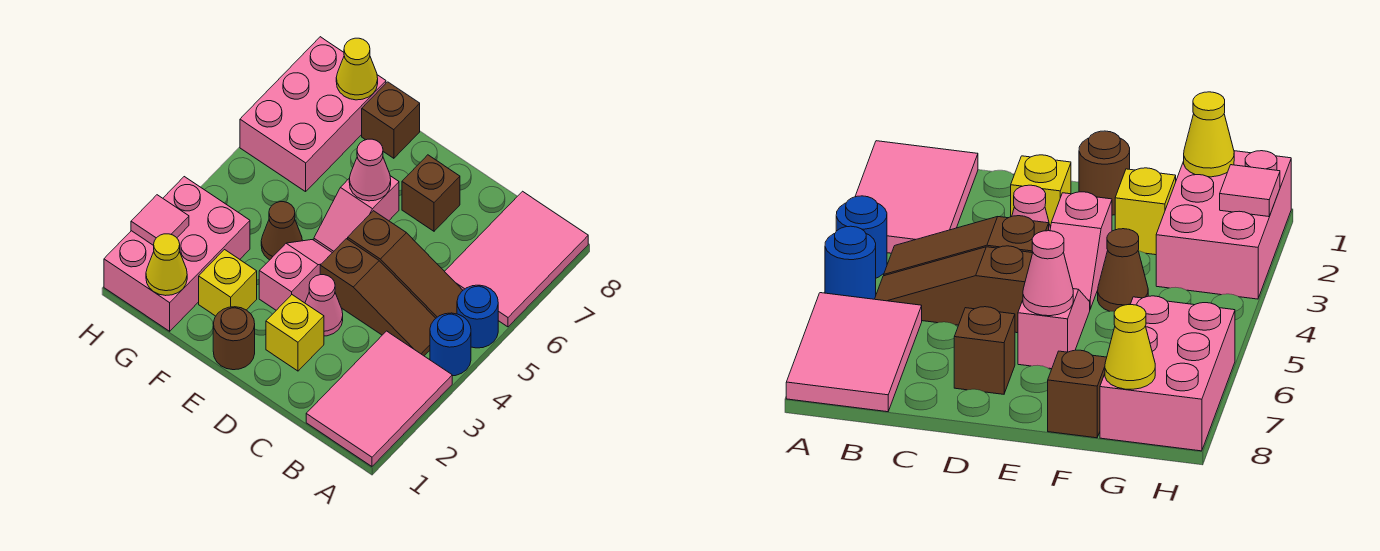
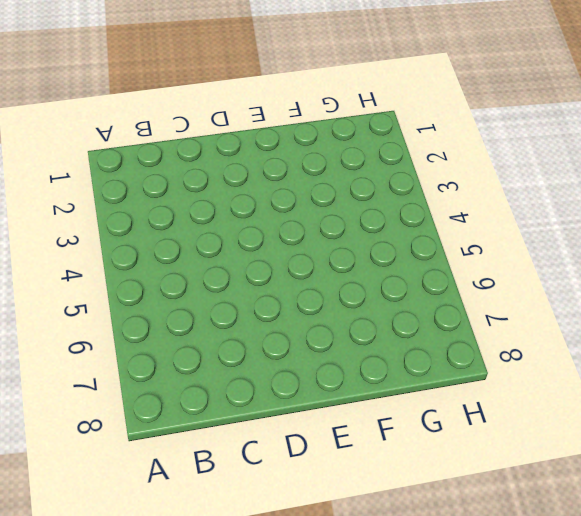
none -> pink 2x3 tile [306,331,452,466]
none -> blue 1x1 round brick [430,313,471,376]
none -> blue 1x1 round brick [457,285,498,348]

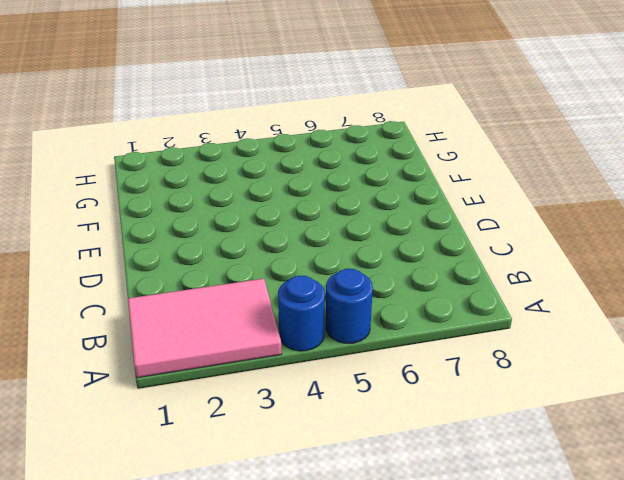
none -> pink 2x3 tile [445,191,588,327]
none -> brown 1x3 slope [320,239,436,356]
none -> brown 1x3 slope [348,211,463,318]

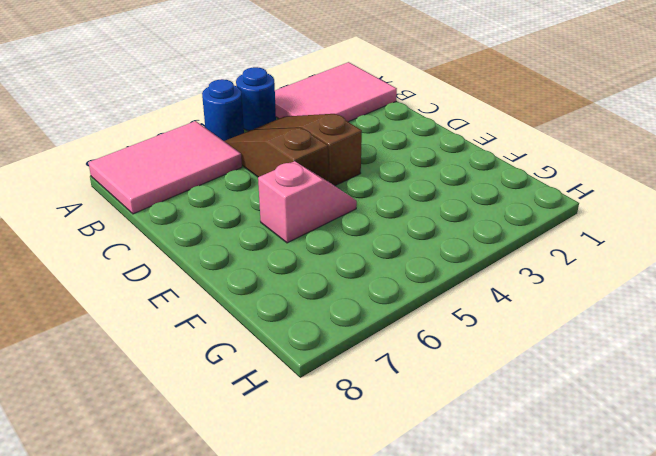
none -> yellow 1x1 brick [266,295,324,371]
none -> pink 1x1 cone [305,275,343,336]
none -> brown 1x1 brick [402,155,460,231]

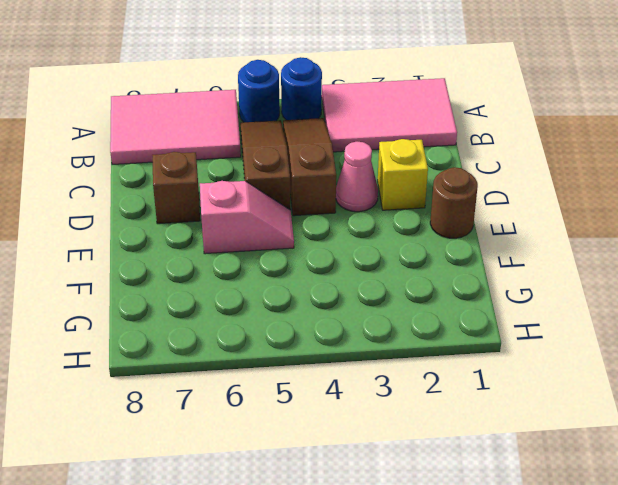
none -> pink 1x2 slope [259,240,332,310]
none -> yellow 1x1 brick [199,250,257,316]
none -> brown 1x1 cone [261,202,302,260]

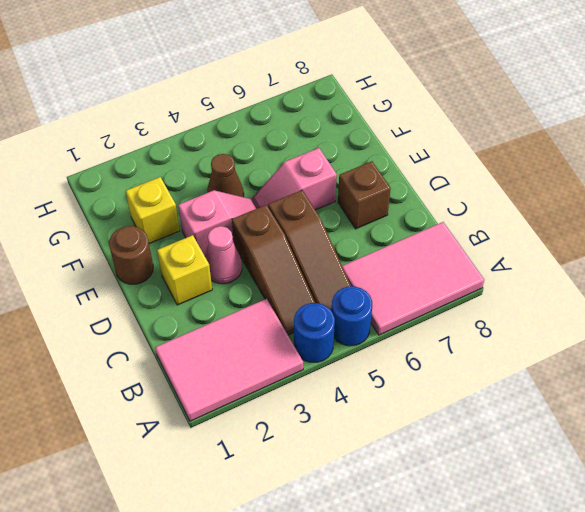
none -> brown 1x1 brick [362,82,420,158]
none -> pink 2x3 brick [104,177,250,331]
none -> pink 2x3 brick [240,37,386,192]

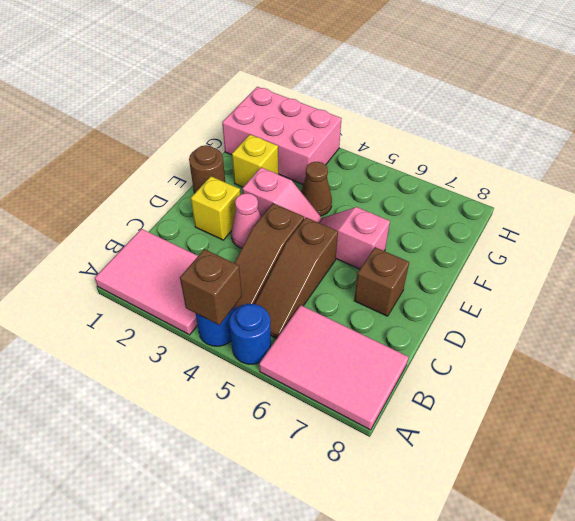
brown 1x1 brick [180,249,242,325] -> brown 1x1 brick moved to [362,82,420,158]
none -> pink 2x3 brick [240,37,386,192]
none -> pink 1x1 cone [349,139,391,201]
none -> yellow 1x1 cone [146,234,187,296]

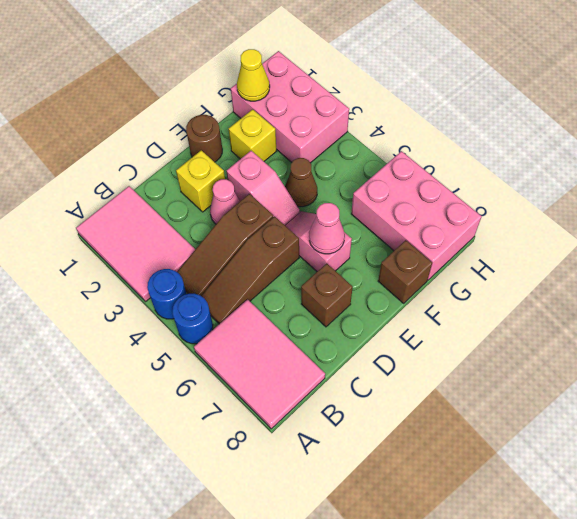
none -> yellow 1x1 cone [336,38,378,100]
none -> pink 1x1 tile [131,195,189,246]

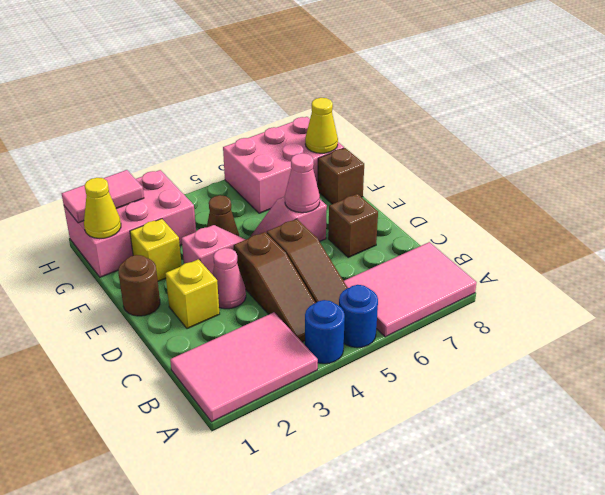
pink 1x2 tile [62,170,144,223] -> pink 1x1 tile [131,195,189,246]

